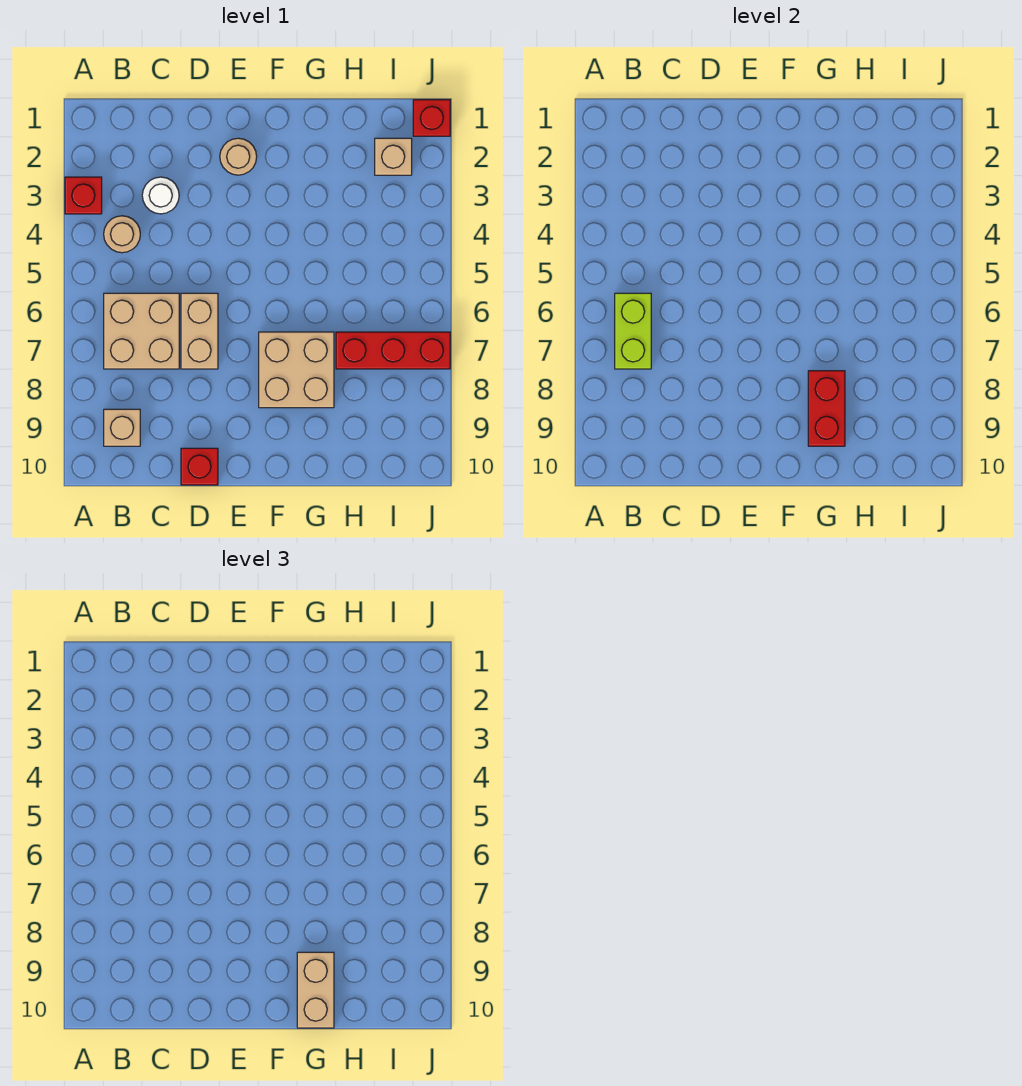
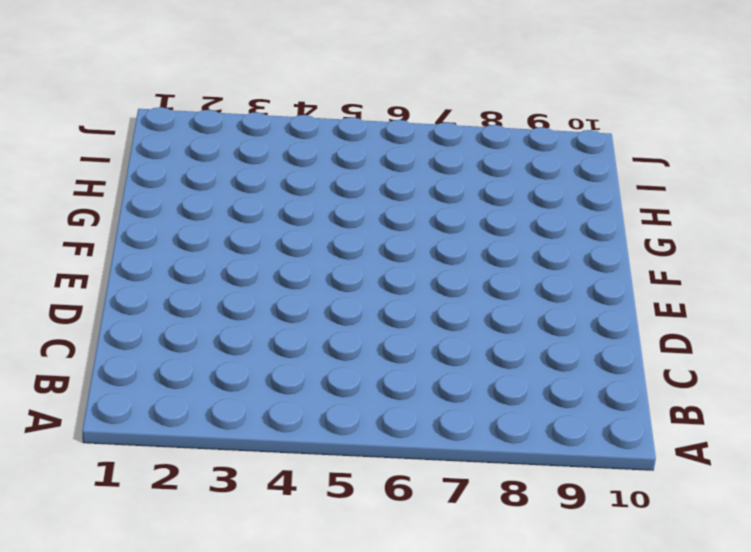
none -> red 1x1 brick [65,177,102,214]
none -> tan 1x1 round brick [104,216,140,253]
none -> tan 2x2 brick [104,293,179,369]

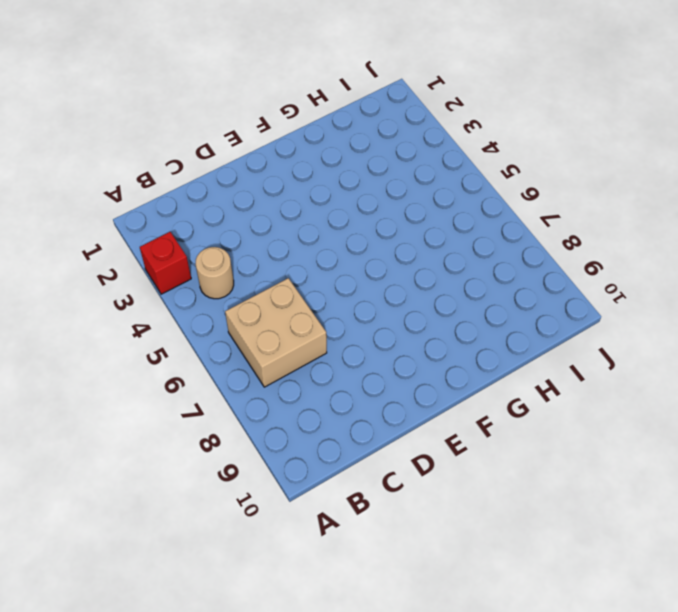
none -> tan 1x1 brick [104,409,140,446]
none -> white 1x1 round brick [142,177,179,214]
none -> tan 1x2 brick [181,293,218,369]

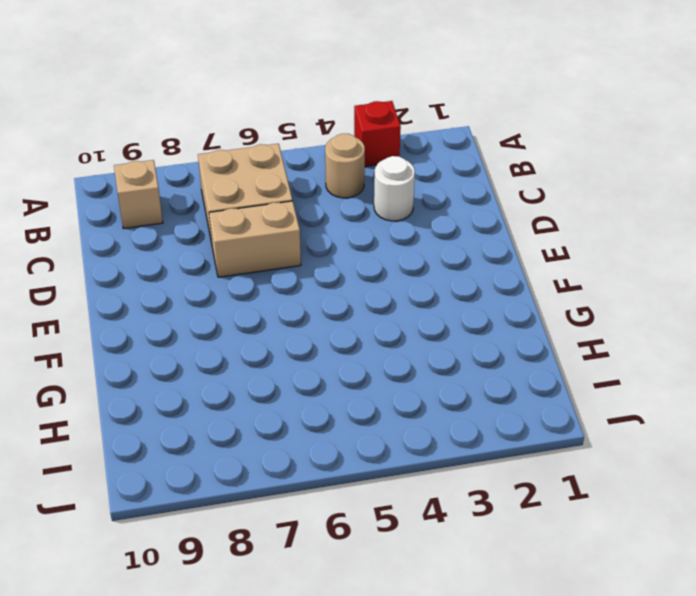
none -> red 1x1 brick [181,448,218,485]
none -> tan 1x1 round brick [220,138,257,175]
none -> tan 2x2 brick [259,332,334,408]

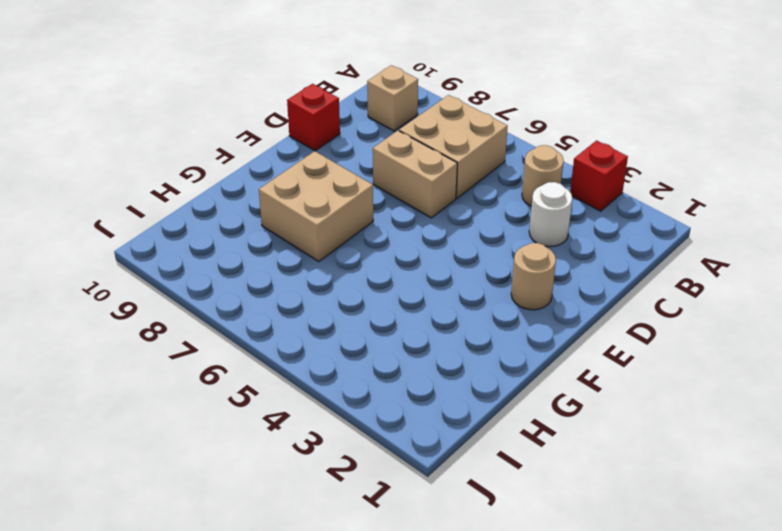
none -> red 1x3 brick [336,332,450,369]
none -> tan 1x1 brick [375,138,412,175]
none -> red 1x1 brick [413,100,450,136]

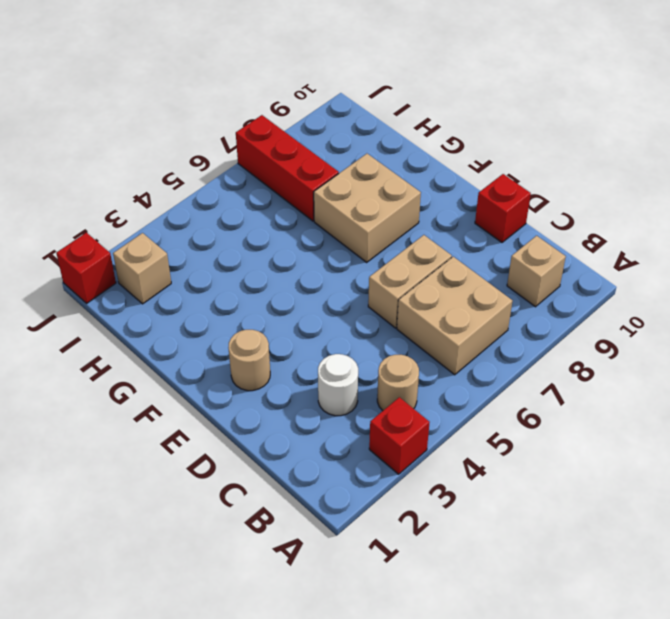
none -> lime 1x2 brick [615,293,651,369]
none -> red 1x2 brick [808,371,845,446]
none -> tan 1x2 brick [297,952,334,1028]

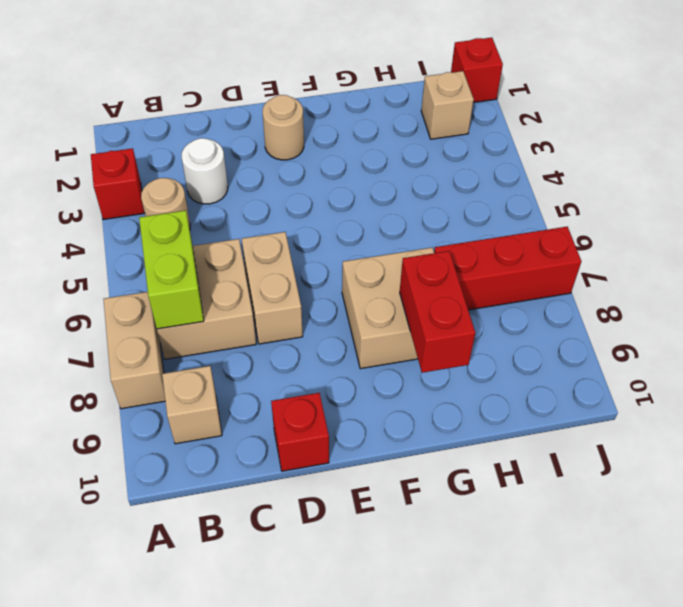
tan 1x2 brick [103,292,165,409] -> tan 1x2 brick moved to [297,952,334,1028]

